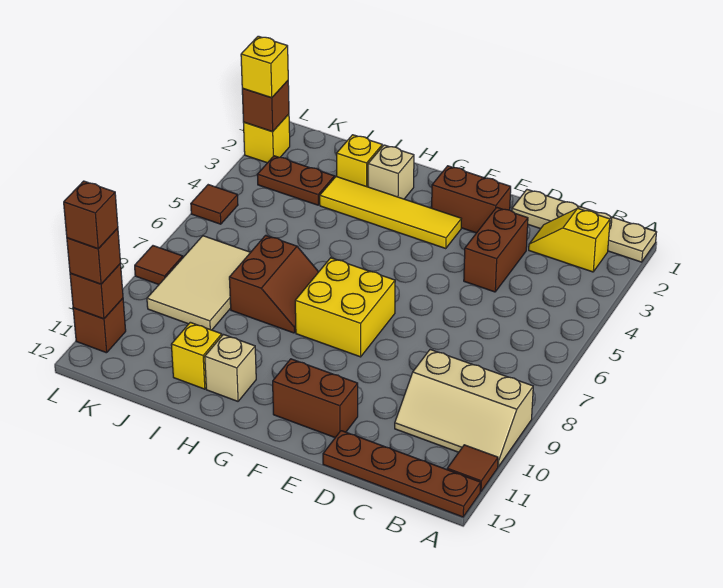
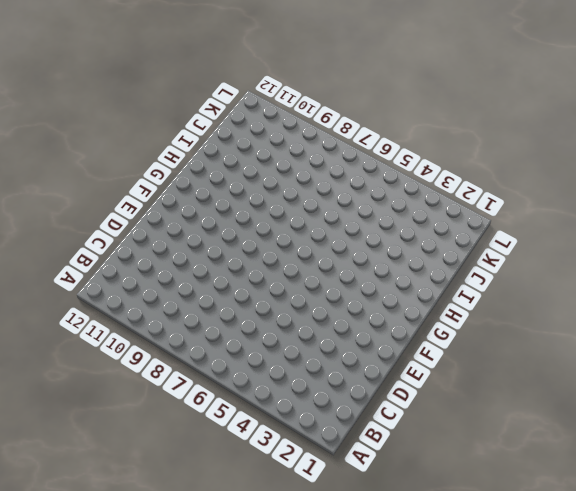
none -> tan 1x4 plate [512,190,657,262]
none -> tan 2x3 slope [395,350,533,467]
none -> brown 1x1 tile [447,445,498,492]

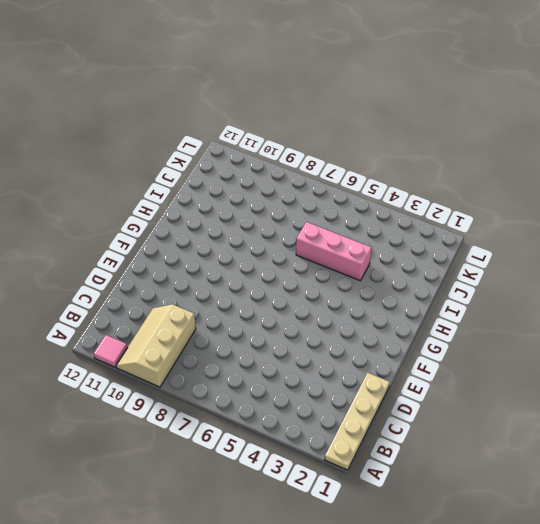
pink 1x1 tile [94,335,127,367] -> brown 1x1 tile [447,445,498,492]
pink 1x3 brick [296,222,372,281] -> none
none -> brown 1x4 plate [323,431,481,517]
none -> yellow 1x2 slope [529,208,610,272]
none -> brown 1x2 brick [464,207,528,292]

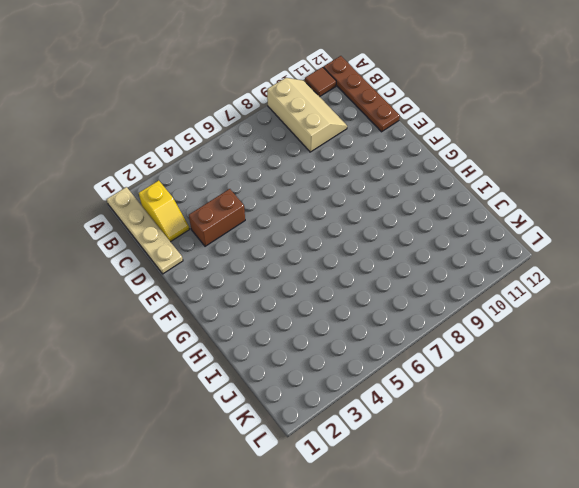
none -> brown 1x2 brick [432,166,511,233]
none -> brown 1x2 brick [273,359,358,437]
none -> yellow 1x4 tile [320,176,461,248]

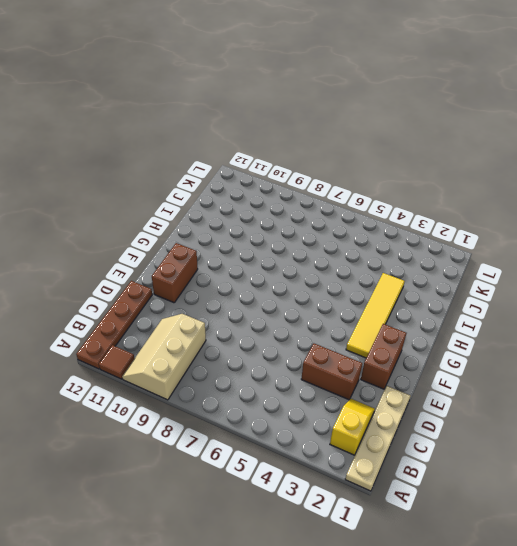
none -> yellow 2x2 brick [295,258,395,357]
none -> tan 1x1 brick [368,145,414,199]
none -> brown 2x2 slope [229,235,318,333]

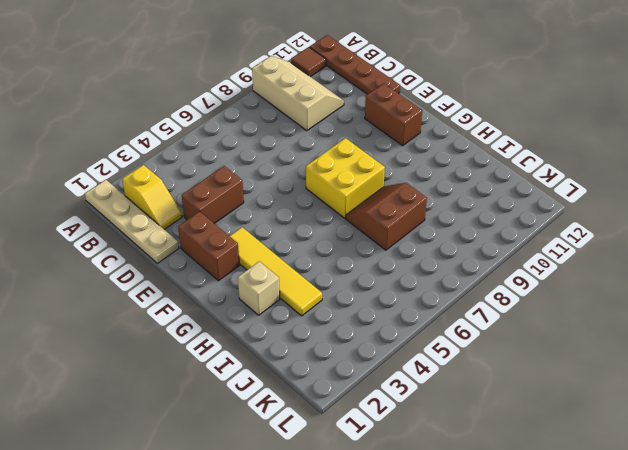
none -> tan 1x1 brick [205,335,256,401]
none -> yellow 1x1 brick [337,135,382,187]
none -> yellow 1x1 brick [171,322,222,389]

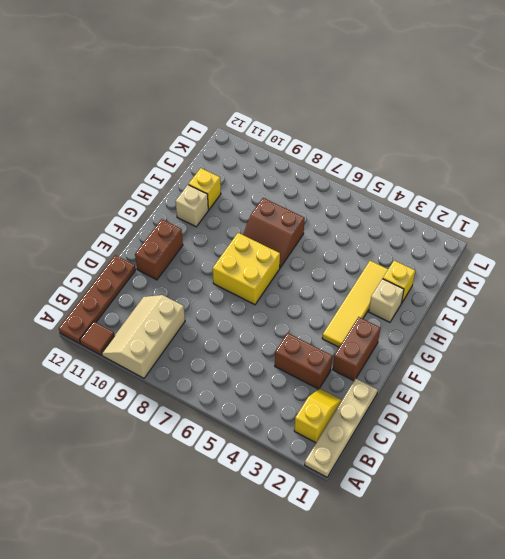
none -> brown 1x2 plate [257,156,334,205]
none -> tan 2x3 tile [147,236,251,330]
none -> yellow 1x1 brick [243,114,290,163]

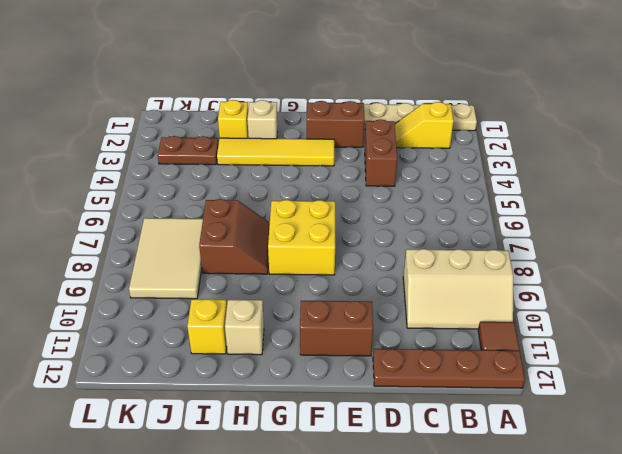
none -> yellow 1x1 brick [243,114,290,163]
none -> brown 1x1 tile [191,185,238,224]
none -> brown 1x1 tile [135,246,183,285]

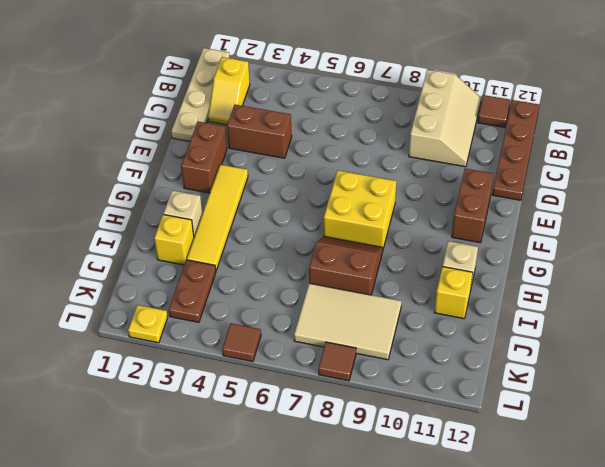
yellow 1x1 plate [128,305,168,343] -> yellow 1x1 brick [243,114,290,163]
none -> brown 1x1 brick [73,298,126,353]
none -> brown 1x1 brick [242,81,289,132]
none -> brown 1x1 brick [70,264,123,319]

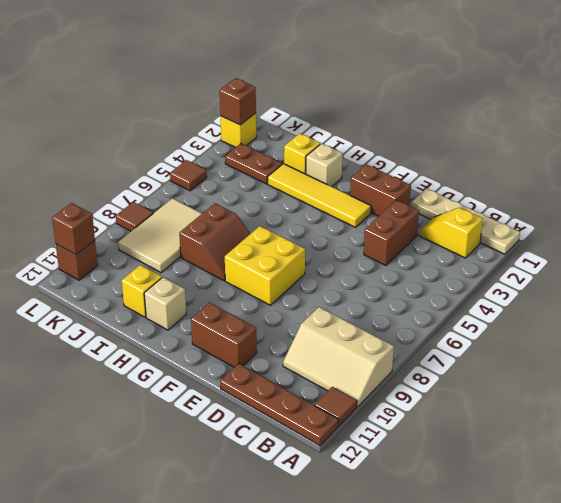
none -> yellow 1x1 brick [241,36,288,98]
none -> brown 1x1 brick [67,228,121,284]
none -> brown 1x1 brick [64,181,118,249]

